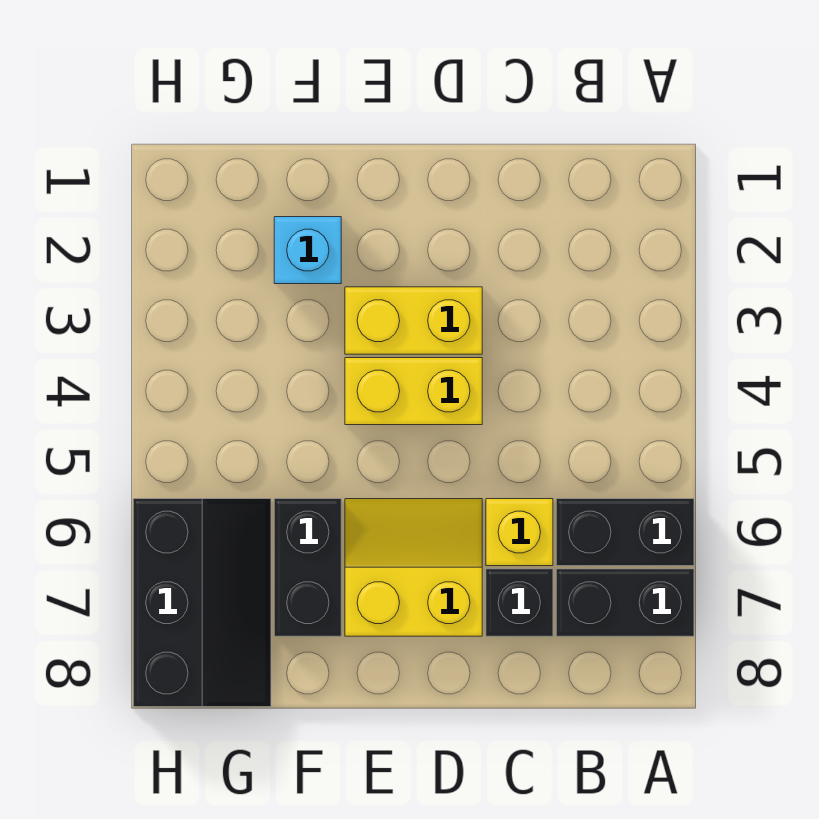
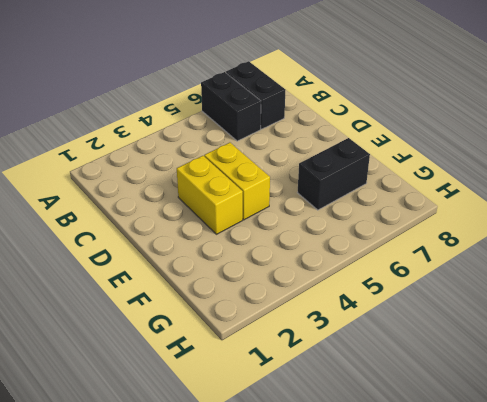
none -> yellow 1x1 brick [486,499,553,566]
none -> black 1x1 brick [486,569,553,636]

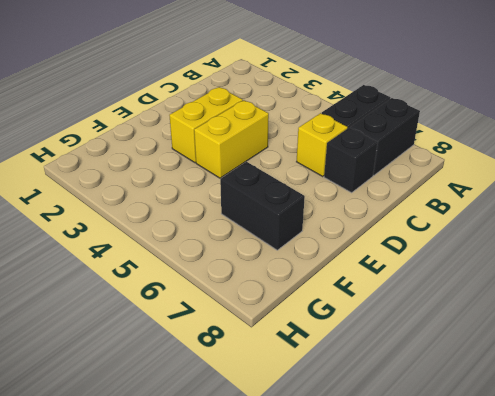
none -> yellow 2x2 slope [345,499,482,636]
none -> cyan 1x1 brick [274,217,341,284]

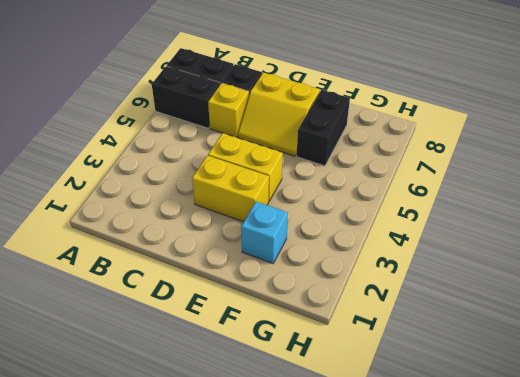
none -> black 2x3 slope [133,499,271,707]

